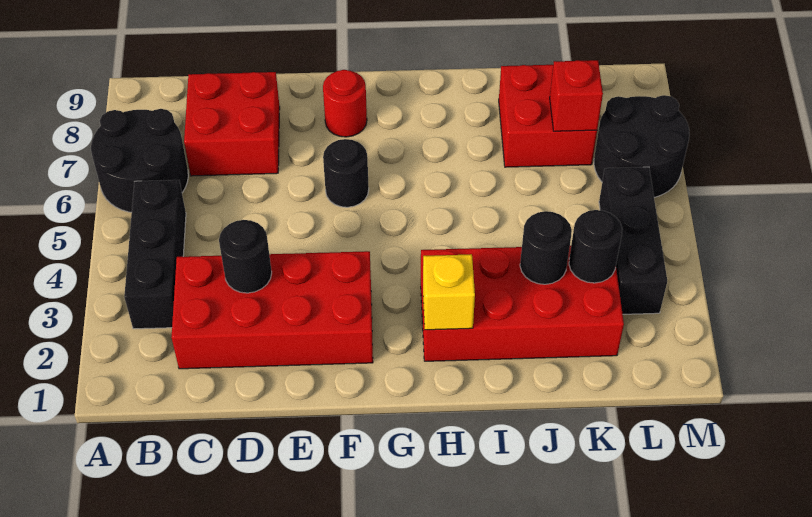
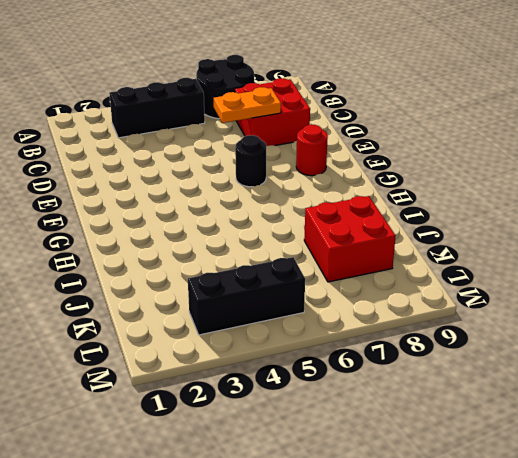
orange 1x2 plate [214,87,281,123] -> none
none -> red 2x4 brick [171,251,373,369]
none -> red 2x4 brick [421,246,624,361]
none -> black 2x2 round brick [594,95,690,197]

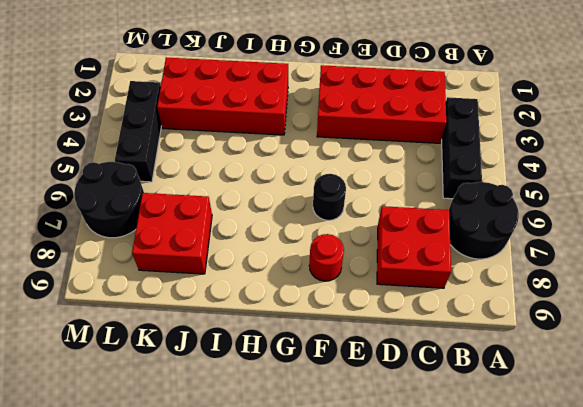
none -> black 1x1 round brick [219,220,272,293]
none -> yellow 1x1 brick [423,254,475,330]
none -> black 1x1 round brick [520,211,572,284]

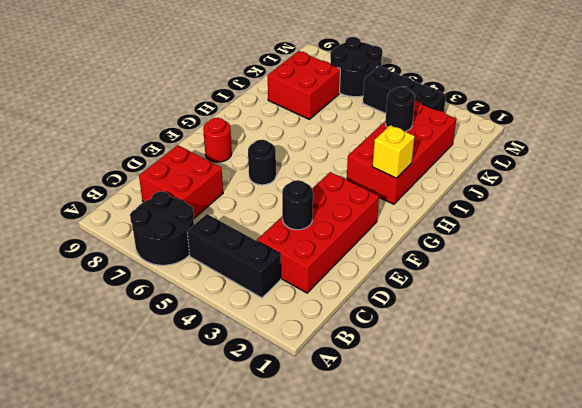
none -> black 1x1 round brick [569,210,622,283]
none -> red 1x1 brick [550,60,603,131]

